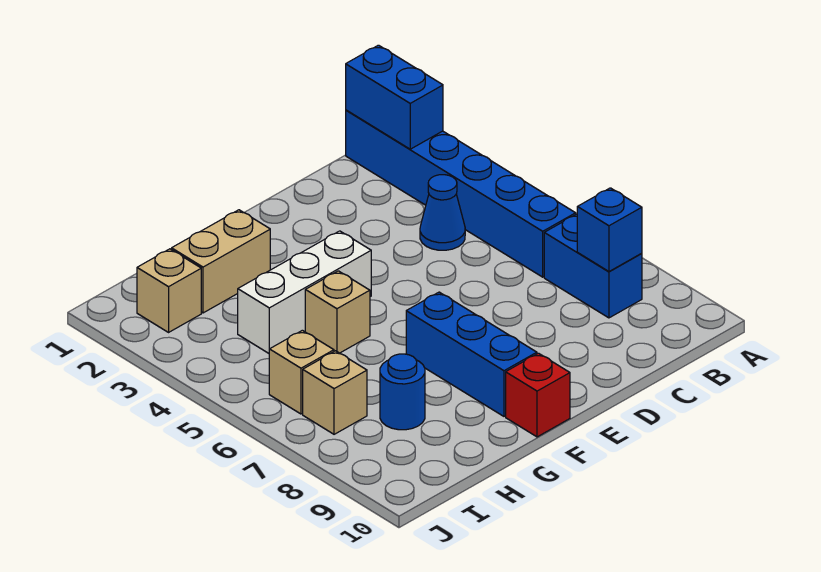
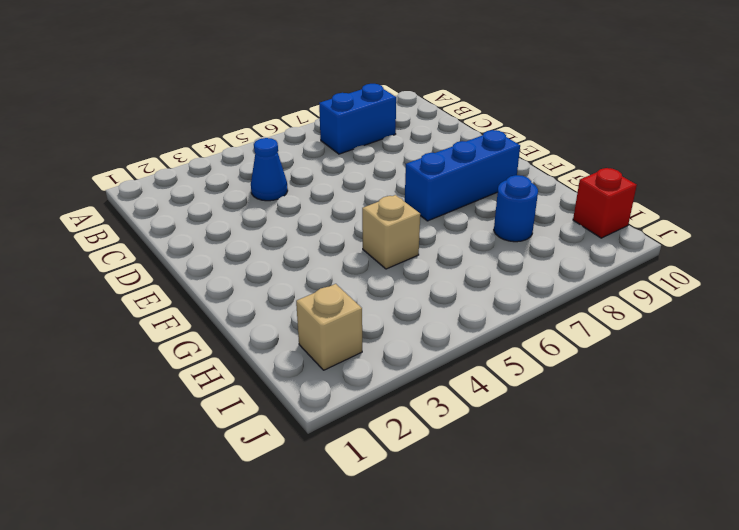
red 1x1 brick [573,168,637,238] -> red 1x1 brick moved to [506,353,570,437]
none -> blue 1x6 brick [346,110,576,277]
none -> white 1x3 brick [238,231,371,353]
none -> tan 1x2 brick [172,210,270,313]

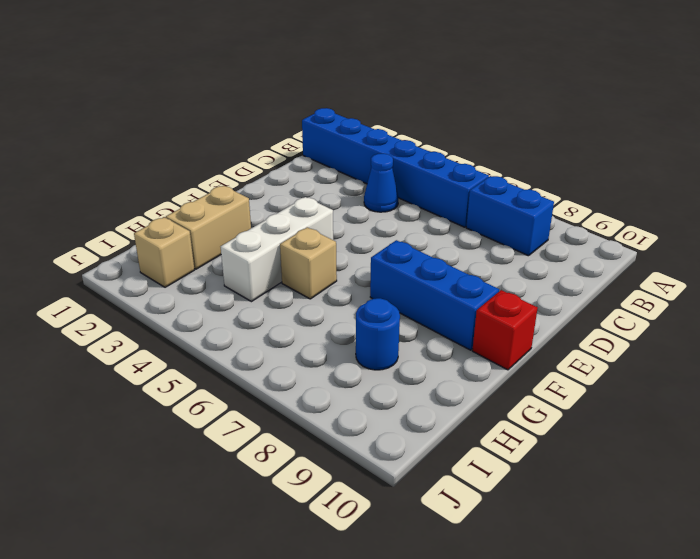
none -> tan 1x1 brick [269,330,334,414]
none -> tan 1x1 brick [303,351,367,434]
none -> blue 1x2 brick [346,45,443,149]

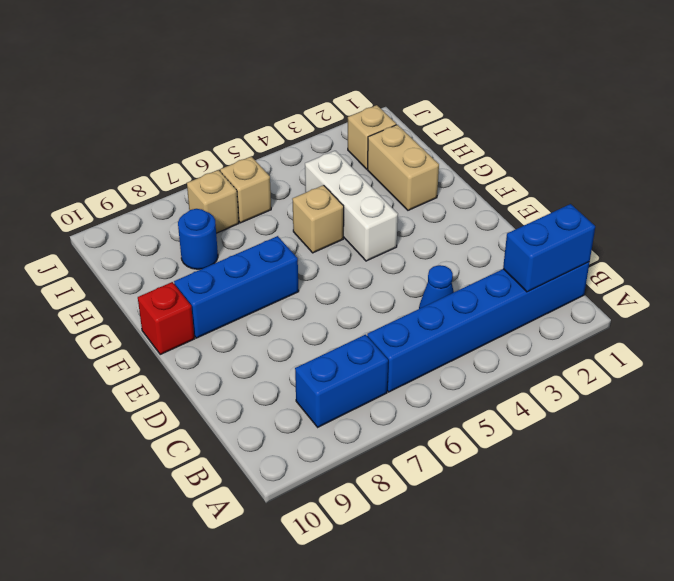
none -> blue 1x1 brick [577,188,642,271]

